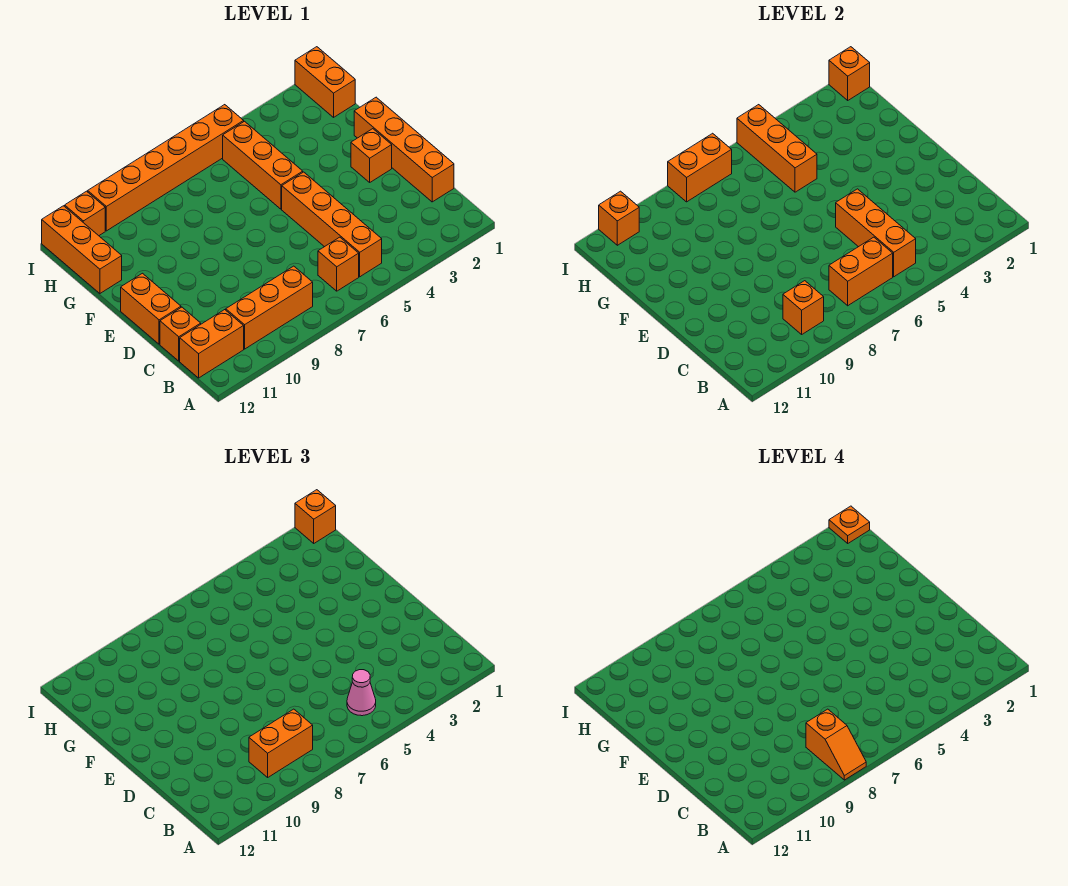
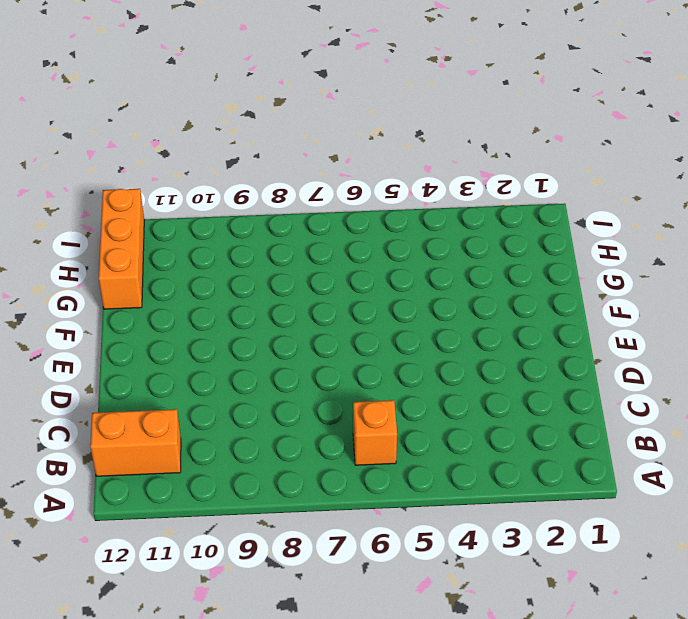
none -> orange 1x4 brick [282,172,382,277]
none -> orange 1x3 brick [226,266,313,349]
none -> orange 1x4 brick [354,97,454,202]

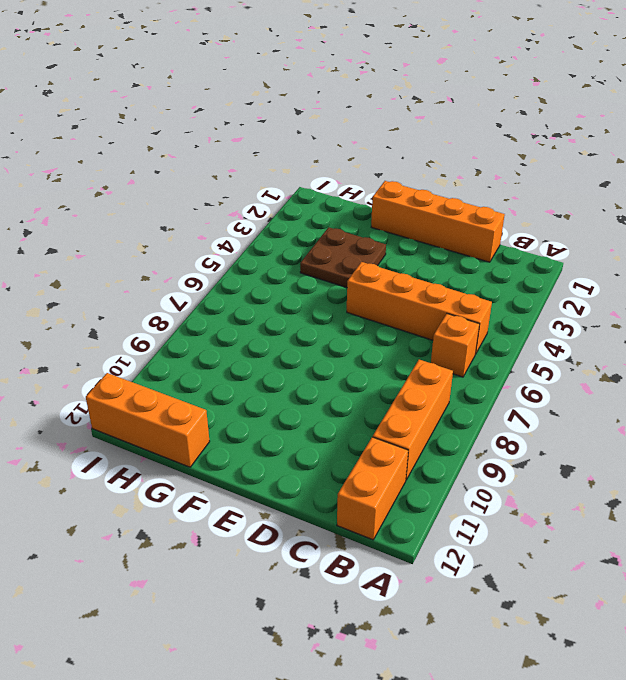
brown 2x2 plate [300,227,386,288] -> none
none -> orange 1x1 brick [160,307,201,361]
none -> orange 1x2 brick [121,273,181,344]
none -> orange 1x1 brick [351,129,392,182]

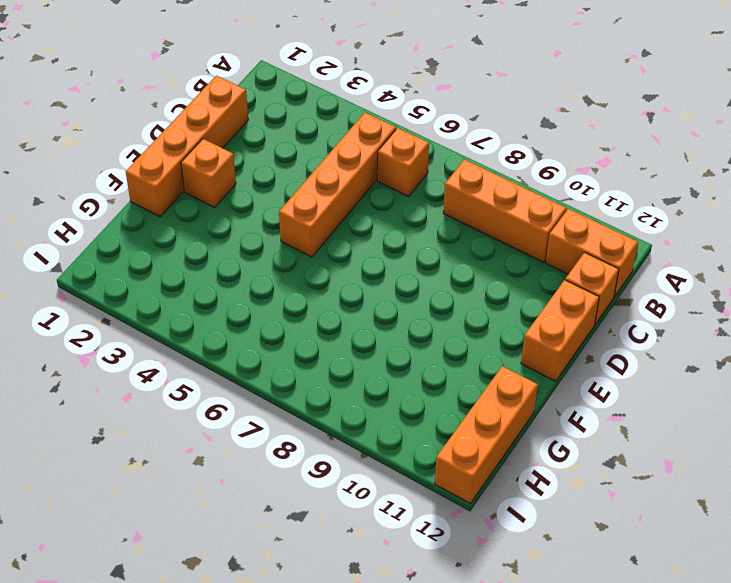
none -> orange 1x3 brick [223,121,303,209]
none -> orange 1x2 brick [295,47,355,117]
none -> orange 1x6 brick [88,105,244,231]

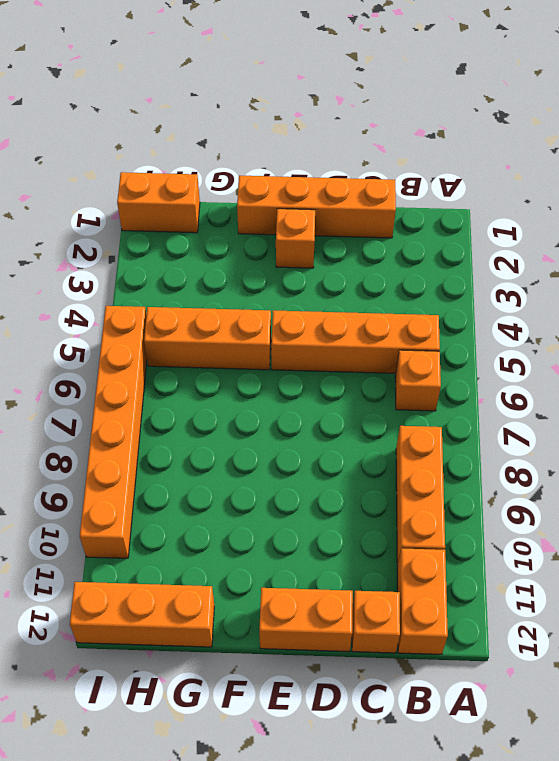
none -> orange 1x1 brick [65,191,105,236]
none -> orange 1x3 brick [836,189,916,277]
none -> orange 1x2 brick [829,237,893,306]

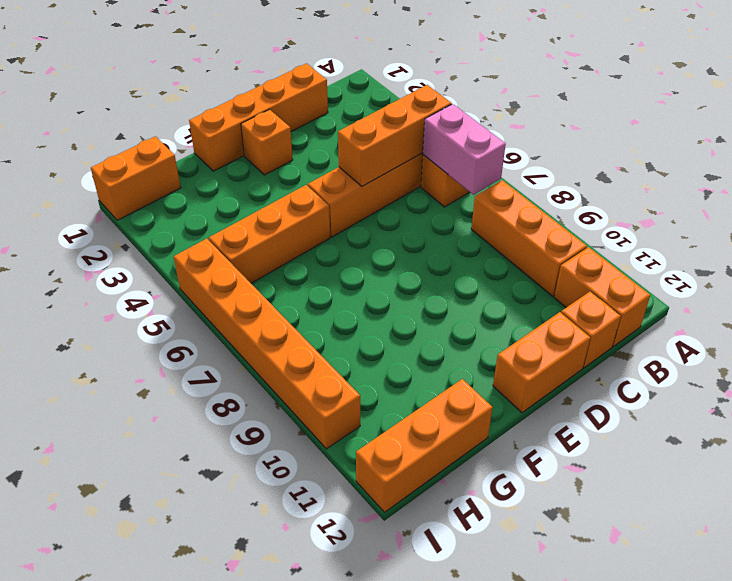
pink 1x2 brick [423,104,506,195] -> orange 1x2 brick [829,237,893,306]
none -> orange 1x1 brick [65,191,105,236]
none -> orange 1x1 brick [783,281,824,334]
none -> orange 1x3 brick [737,105,817,192]

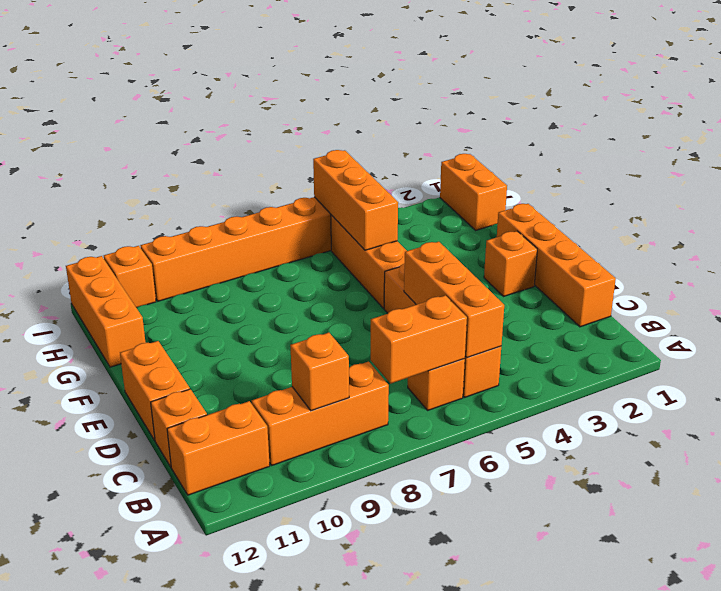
none -> orange 1x1 brick [829,47,870,100]
none -> orange 1x2 brick [668,133,732,202]
none -> orange 1x1 brick [599,191,639,245]

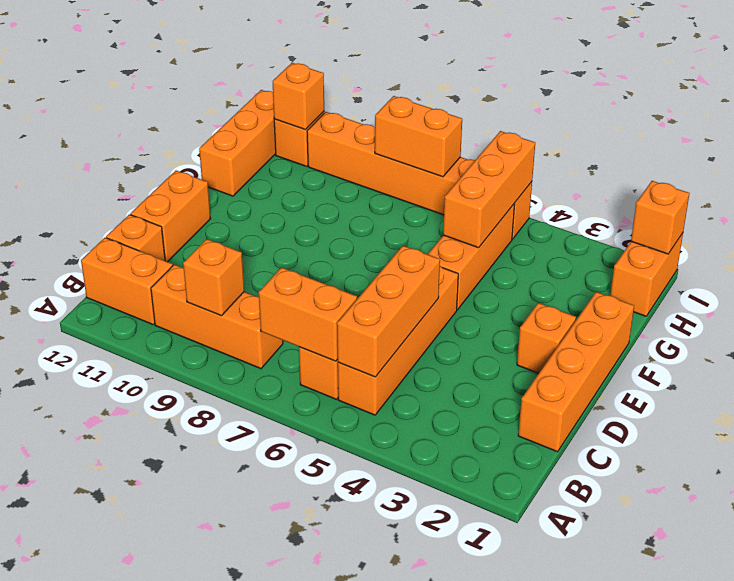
none -> pink 1x1 cone [347,670,376,716]
none -> orange 1x2 brick [249,709,313,777]
none -> orange 1x1 brick [295,490,336,543]

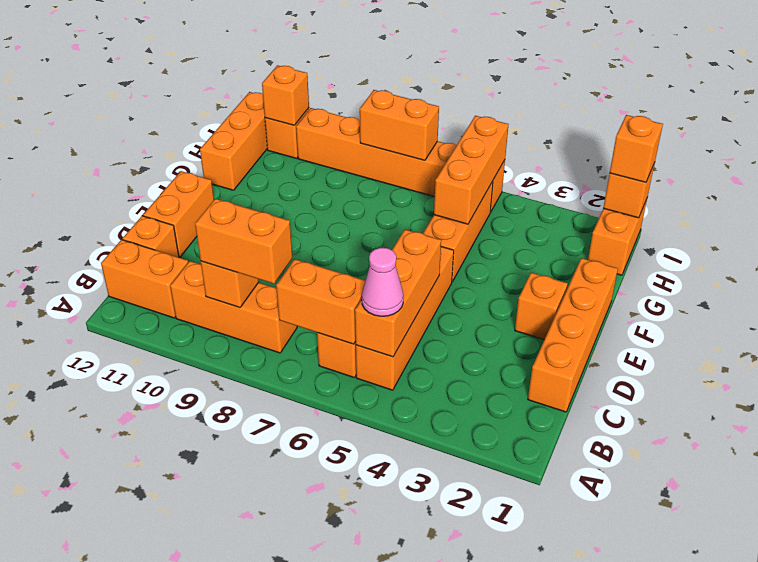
none -> orange 1x2 slope [806,709,866,780]
none -> orange 1x1 plate [829,506,870,543]

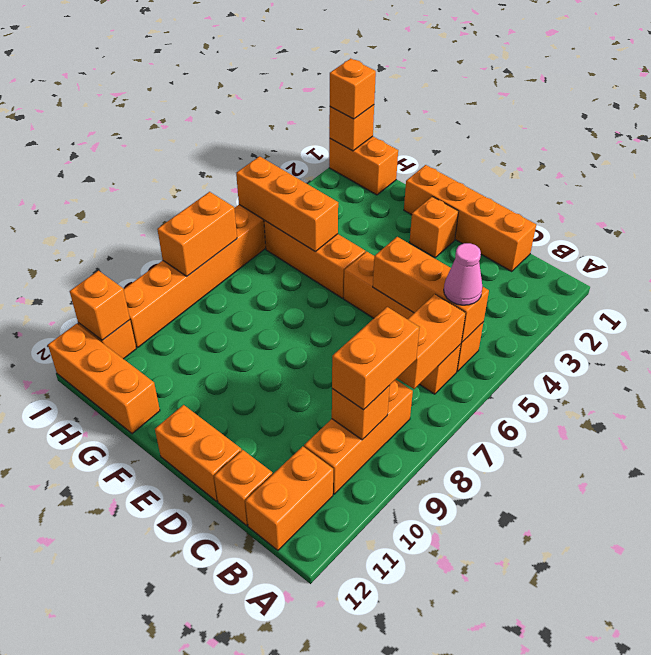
none -> orange 1x2 slope [806,709,866,780]
none -> orange 1x1 plate [829,506,870,543]

